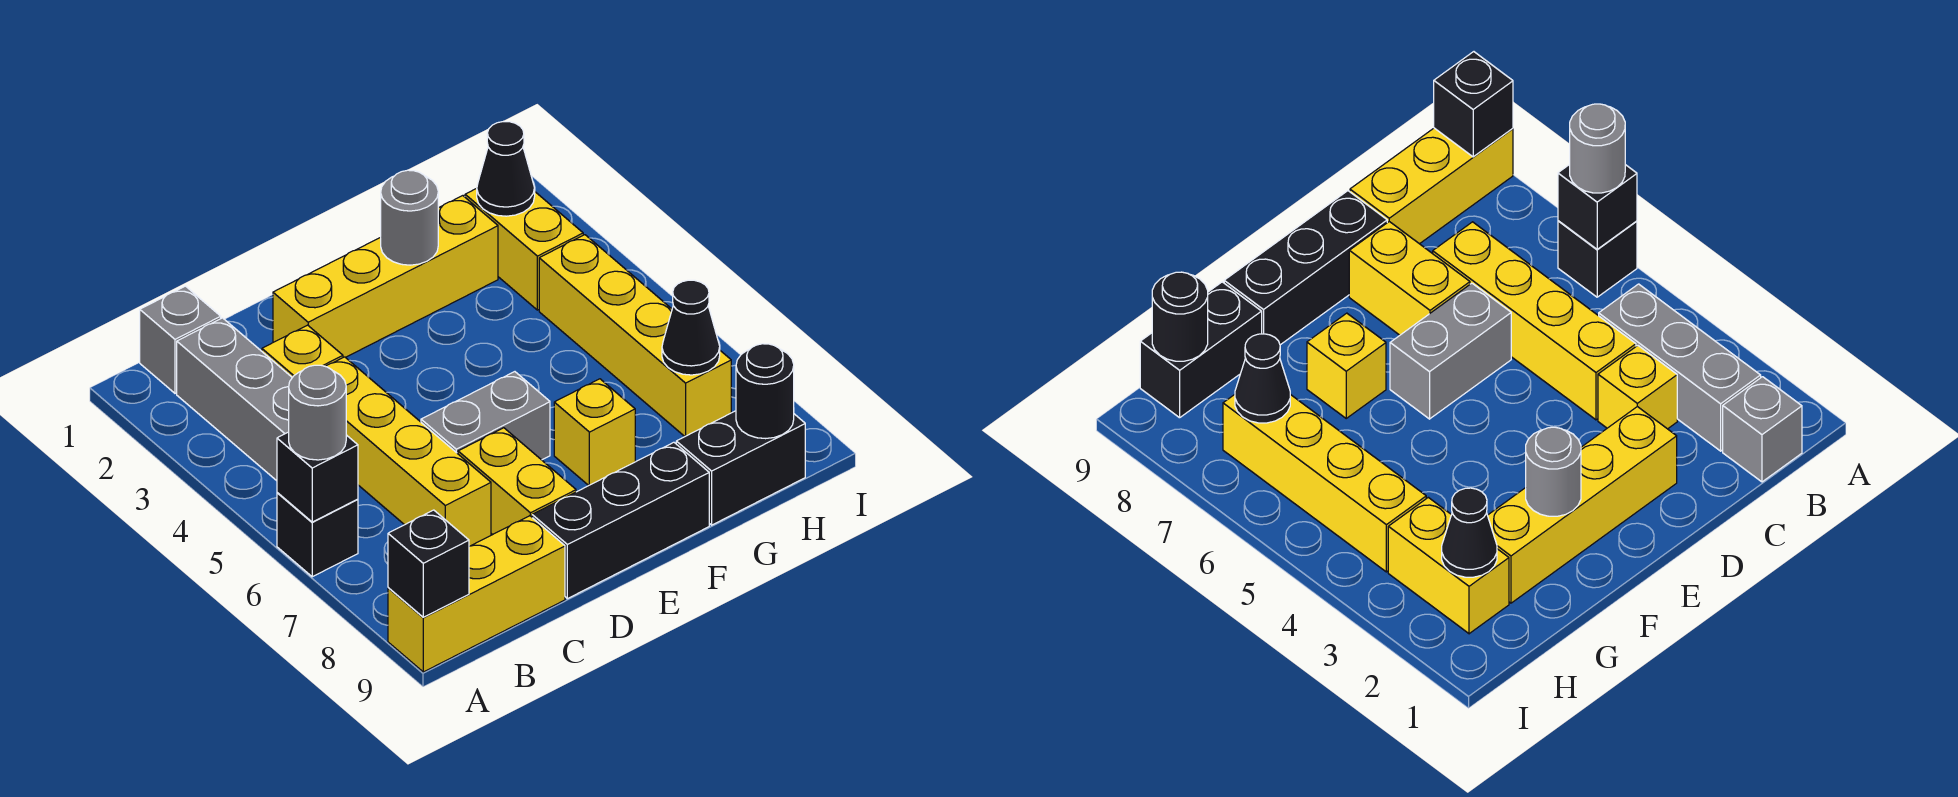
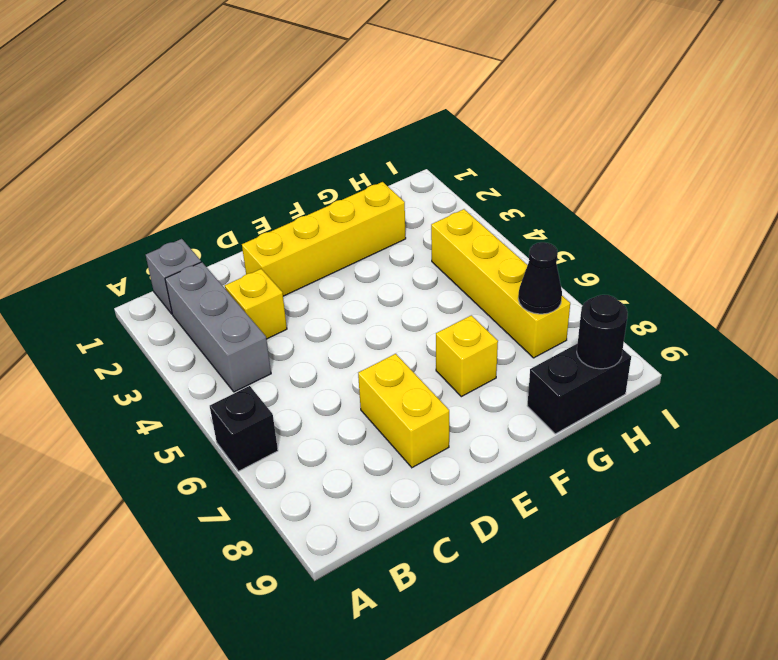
none -> yellow 1x3 brick [388,516,565,672]
none -> yellow 1x4 brick [326,357,491,546]
none -> grey 1x2 brick [421,372,550,460]

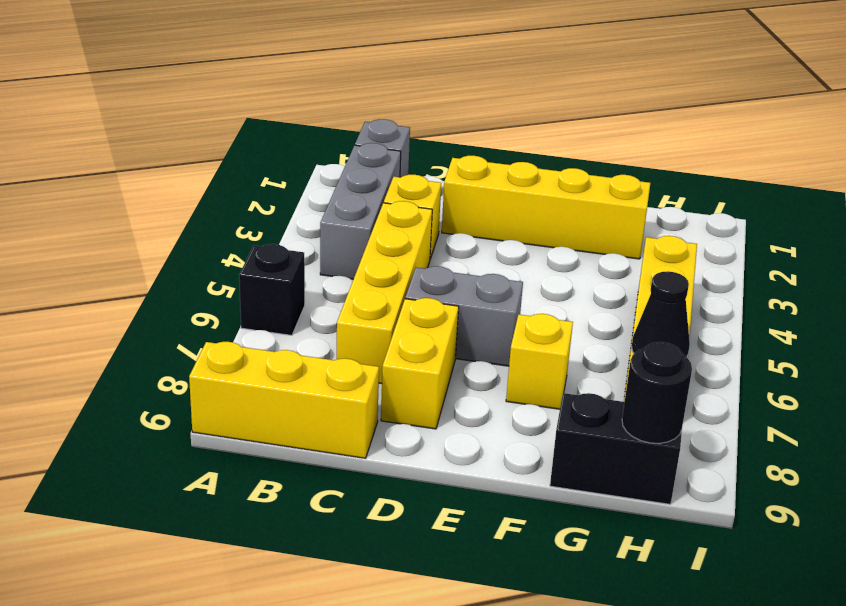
none -> black 1x3 brick [532,442,709,599]
none -> yellow 1x2 brick [465,189,583,310]
none -> black 1x1 brick [277,432,358,522]

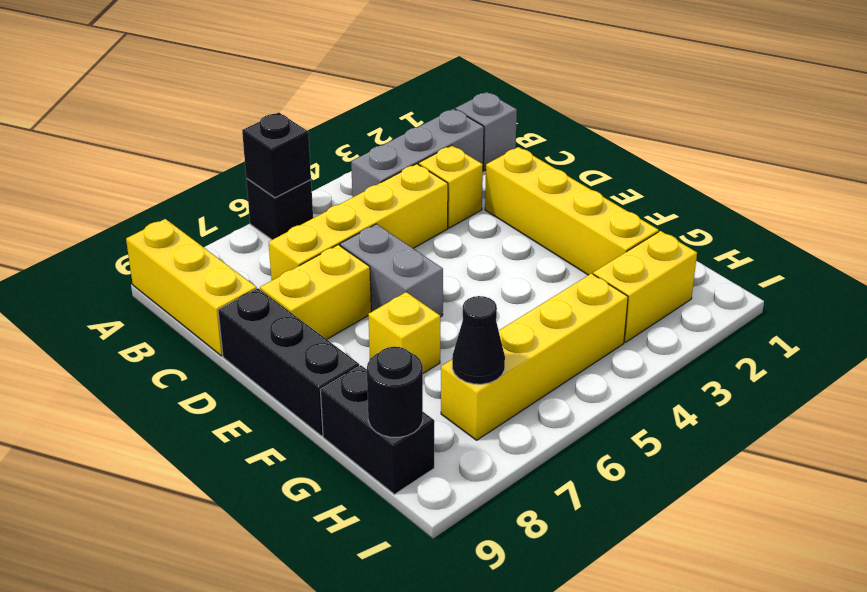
none -> black 1x1 brick [388,510,469,617]
none -> grey 1x1 round brick [381,170,438,265]
none -> black 1x1 cone [477,122,535,216]

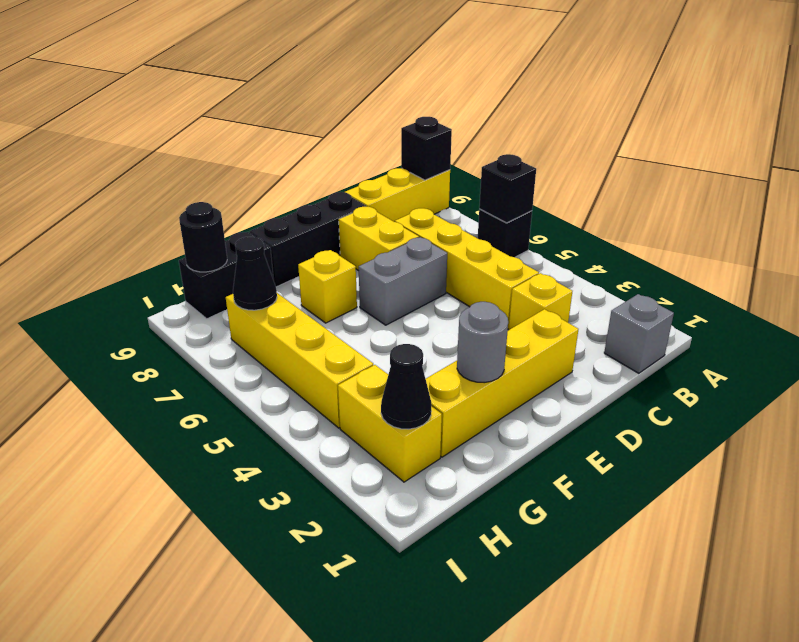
none -> grey 1x3 brick [177,318,292,481]
none -> grey 1x1 round brick [289,365,346,460]

